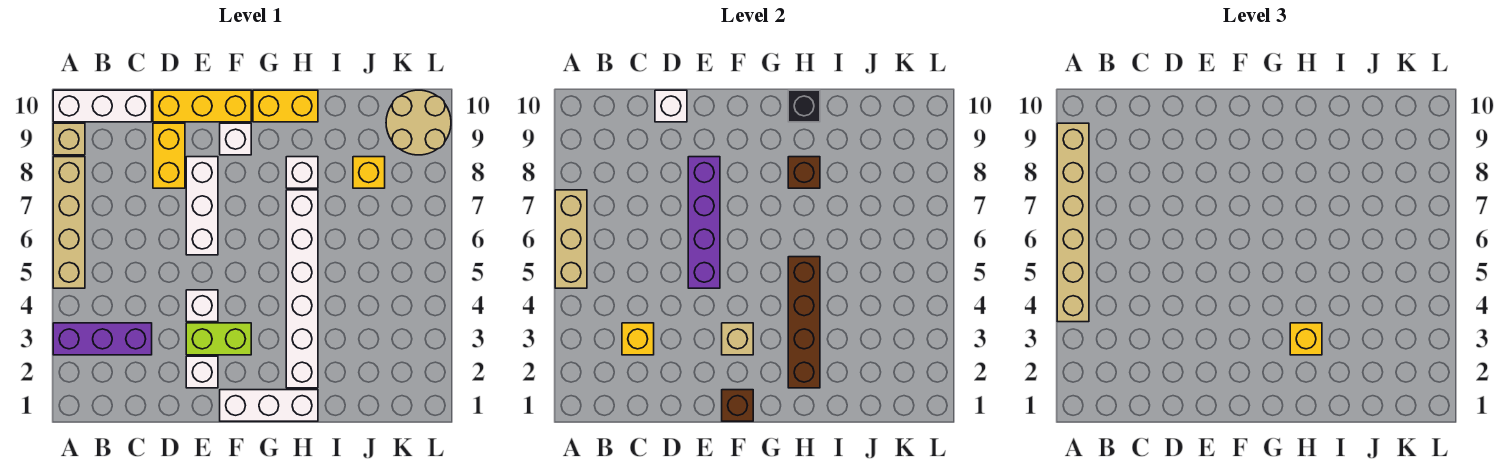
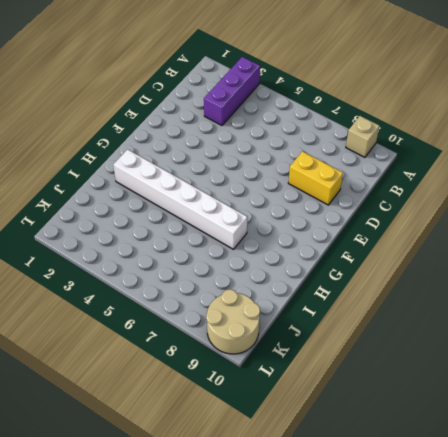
none -> tan 1x4 brick [53,157,85,288]
none -> white 1x3 brick [53,90,152,122]
none -> yellow 1x3 brick [153,90,251,122]

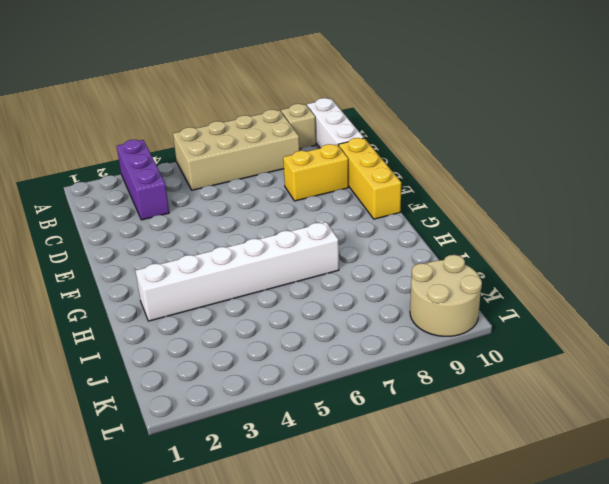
tan 2x4 brick [173,109,299,190] -> tan 1x4 brick [53,157,85,288]
none -> white 1x1 brick [186,356,218,388]
none -> lime 1x2 brick [186,323,251,355]
none -> white 1x1 brick [186,290,218,322]

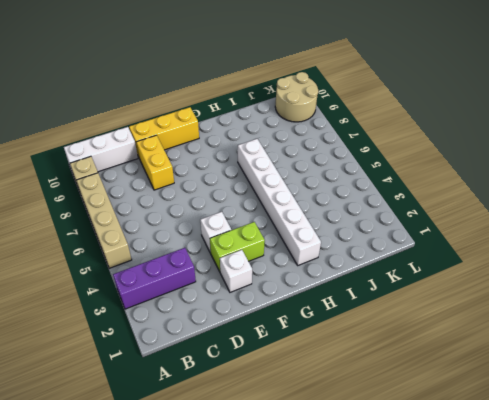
none -> white 1x3 brick [186,157,218,255]
none -> white 1x3 brick [220,390,318,421]
none -> white 1x1 brick [220,123,251,155]

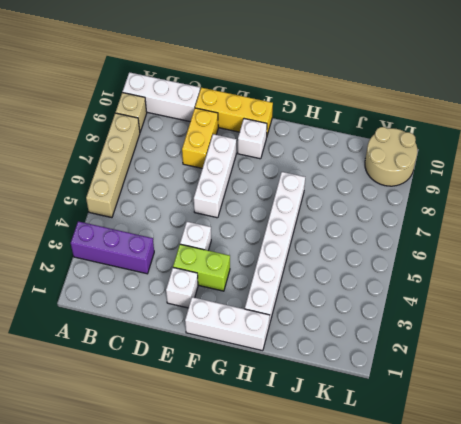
none -> yellow 1x2 brick [253,90,318,122]
none -> white 1x1 brick [286,157,318,188]
none -> yellow 1x1 brick [353,157,385,188]

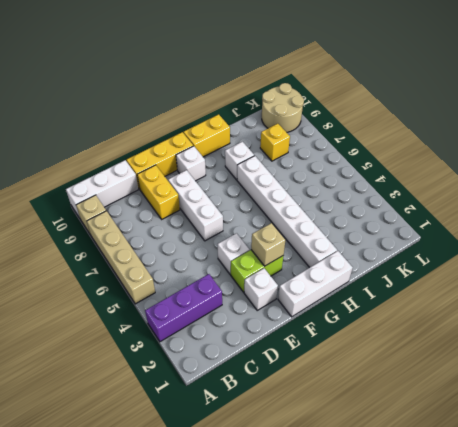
none -> tan 1x3 brick [555,190,587,288]
none -> yellow 1x1 brick [622,323,654,355]
none -> white 1x1 brick [655,90,687,122]

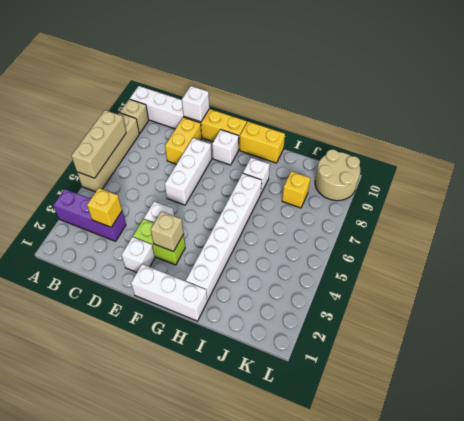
none -> purple 1x4 brick [688,157,720,288]
none -> brown 1x1 brick [722,390,753,421]
none -> brown 1x4 brick [788,257,820,388]

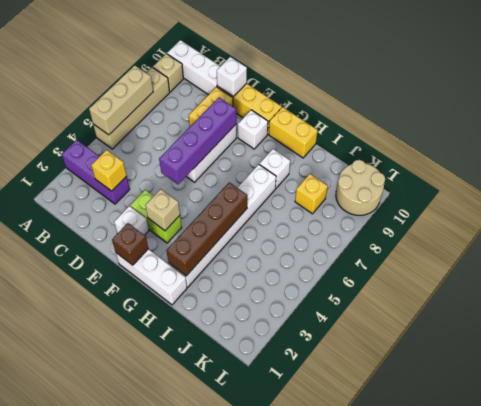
none -> white 1x1 brick [186,290,218,322]
none -> brown 1x1 brick [788,157,820,188]
none -> black 1x1 brick [788,90,820,122]

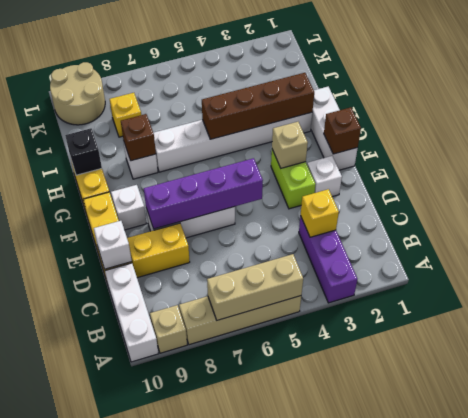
none -> white 1x1 brick [186,290,218,322]
none -> tan 1x6 brick [1057,123,1089,322]
none -> yellow 1x1 brick [1290,323,1322,355]

